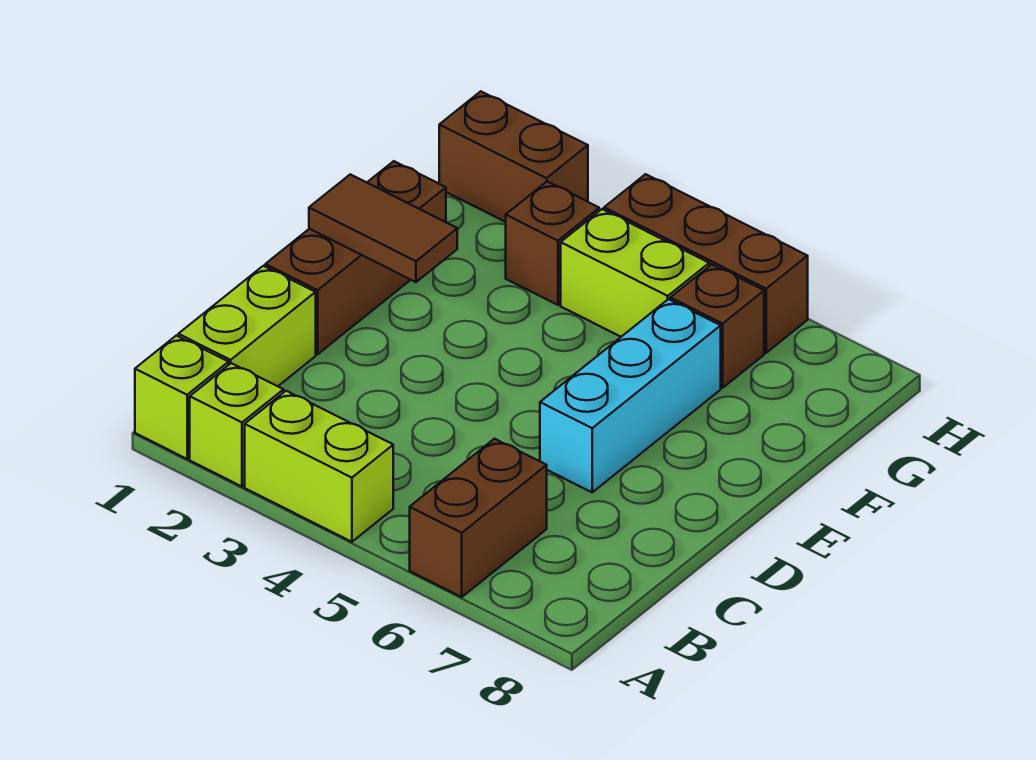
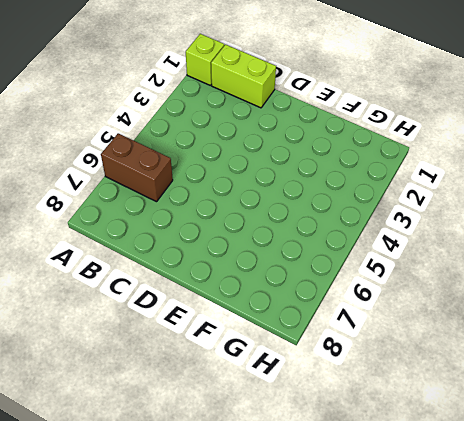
none -> lime 1x1 brick [190,363,284,487]
none -> lime 1x2 brick [245,391,393,542]
none -> brown 1x3 brick [265,161,446,354]

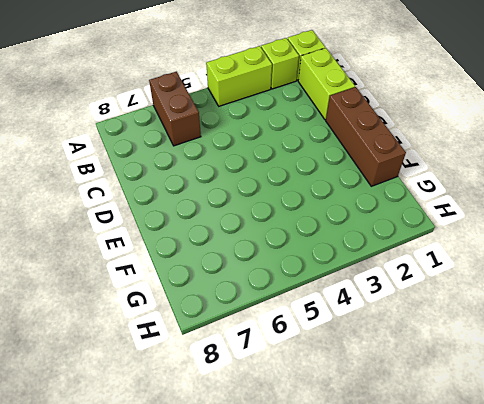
none -> cyan 1x3 brick [540,299,721,492]
none -> brown 1x1 brick [506,182,599,305]
none -> lime 1x2 brick [561,209,709,337]

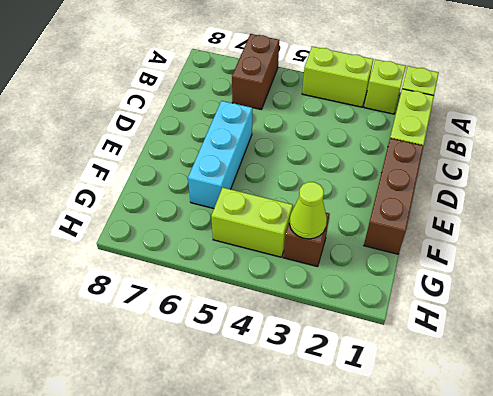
lime 1x1 cone [289,182,327,239] -> none
none -> brown 1x1 brick [670,264,764,388]
none -> brown 1x2 brick [439,91,588,222]
none -> brown 1x3 brick [604,174,808,353]

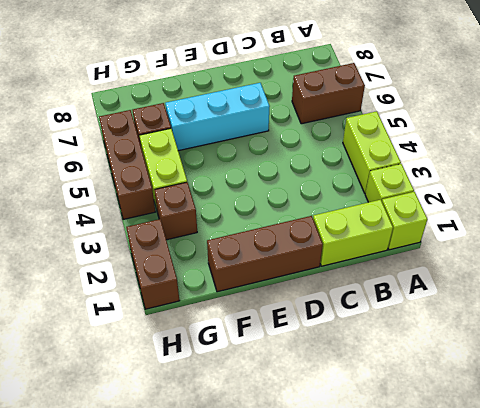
none -> brown 1x2 tile [309,174,457,282]

